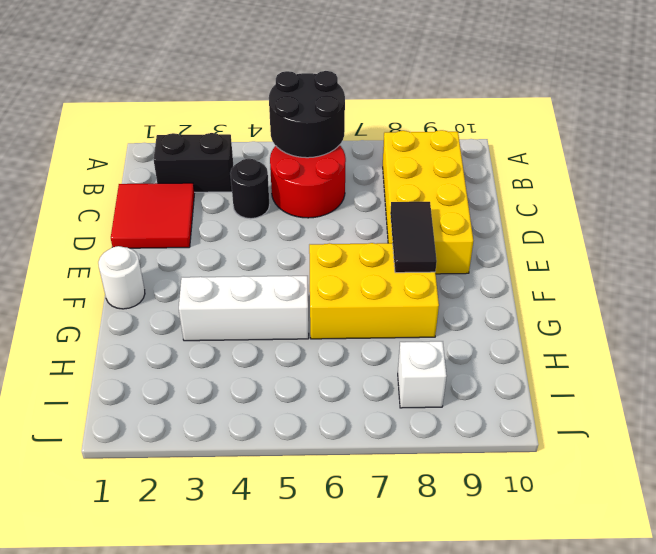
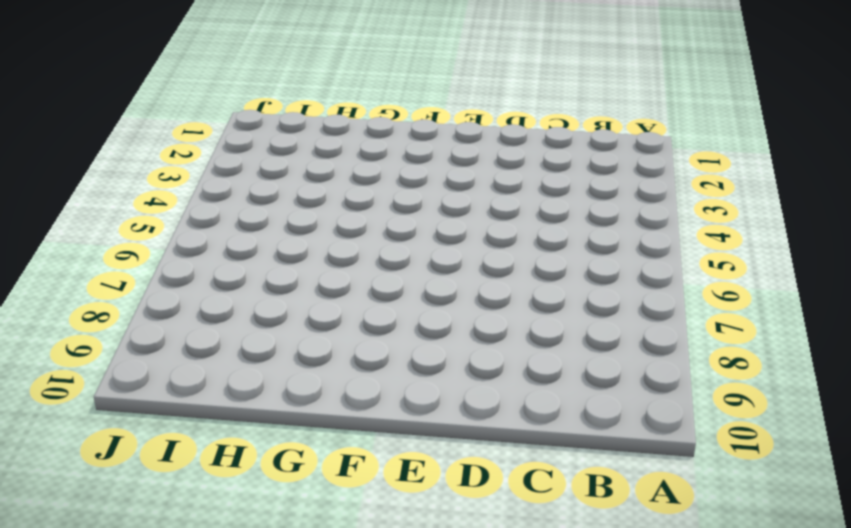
none -> black 1x2 brick [154,133,233,192]
none -> red 2x2 round brick [270,145,346,218]

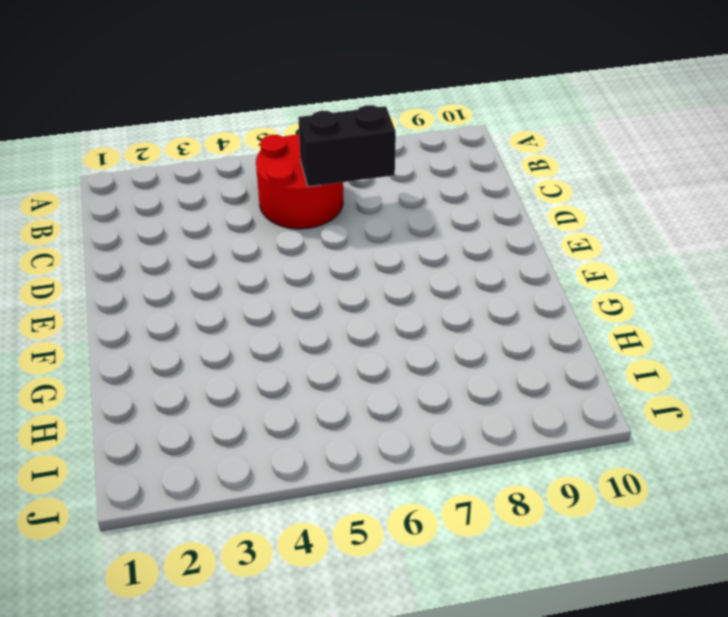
black 1x2 brick [298,105,396,187] -> black 1x2 brick moved to [154,133,233,192]
none -> yellow 2x4 brick [383,130,473,274]
none -> red 2x2 tile [111,183,194,248]

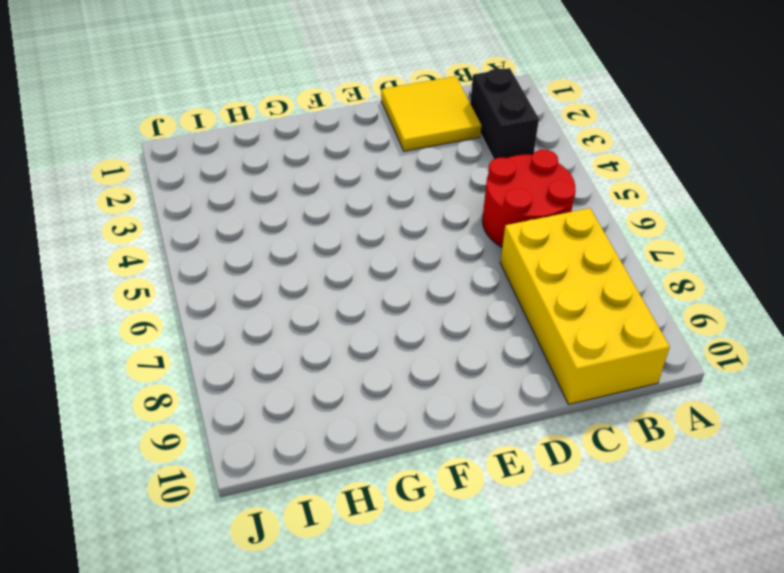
yellow 2x4 brick [500,208,670,405] -> yellow 2x4 brick turned to [383,130,473,274]
yellow 2x2 tile [381,76,481,151] -> red 2x2 tile [111,183,194,248]
none -> black 1x1 round brick [230,159,270,219]
none -> white 1x1 round brick [98,246,145,309]

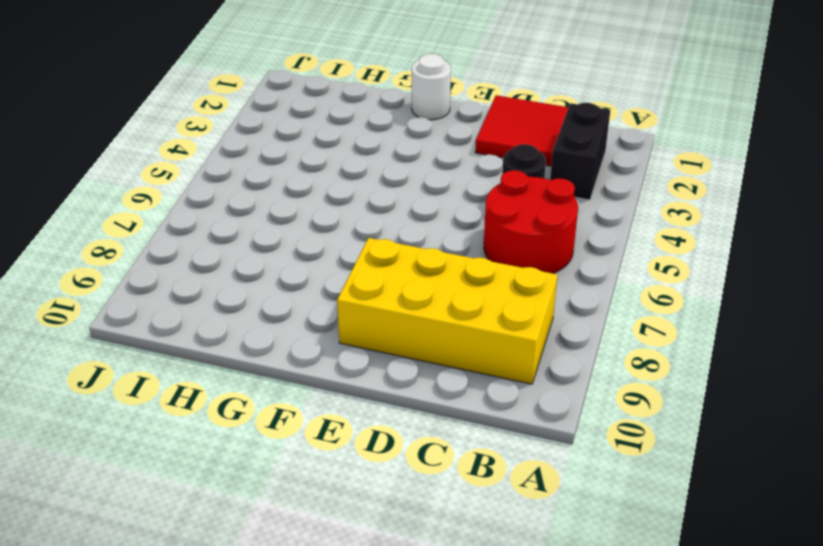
none -> yellow 2x3 brick [309,243,439,339]
none -> white 1x3 brick [179,276,309,341]

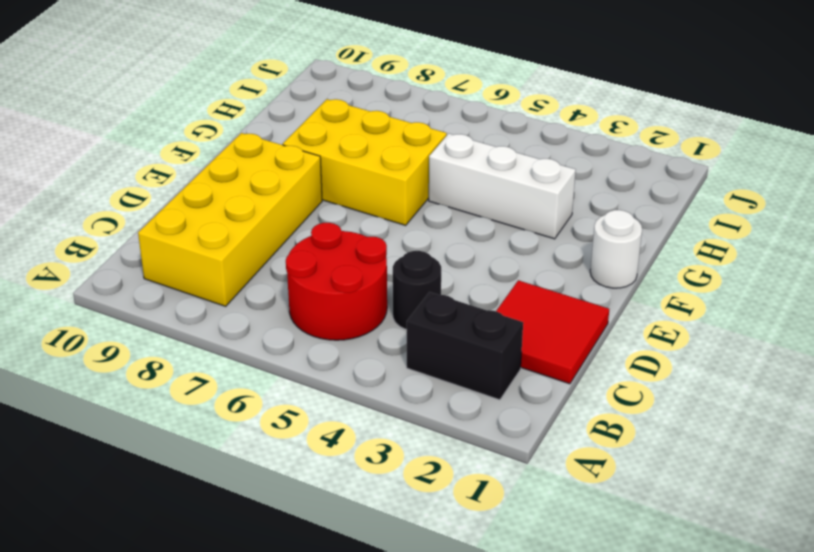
none -> white 1x1 brick [398,341,447,408]
none -> black 2x2 round brick [269,71,345,158]

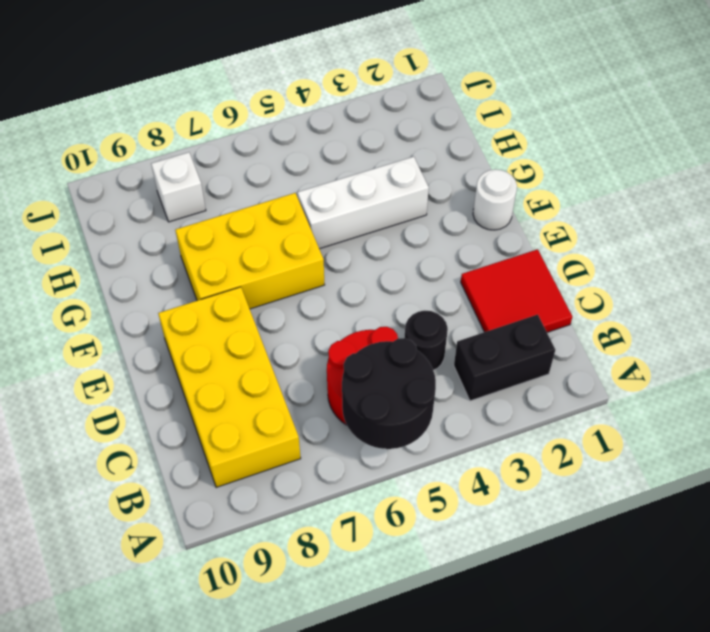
none -> black 1x2 tile [390,202,437,273]

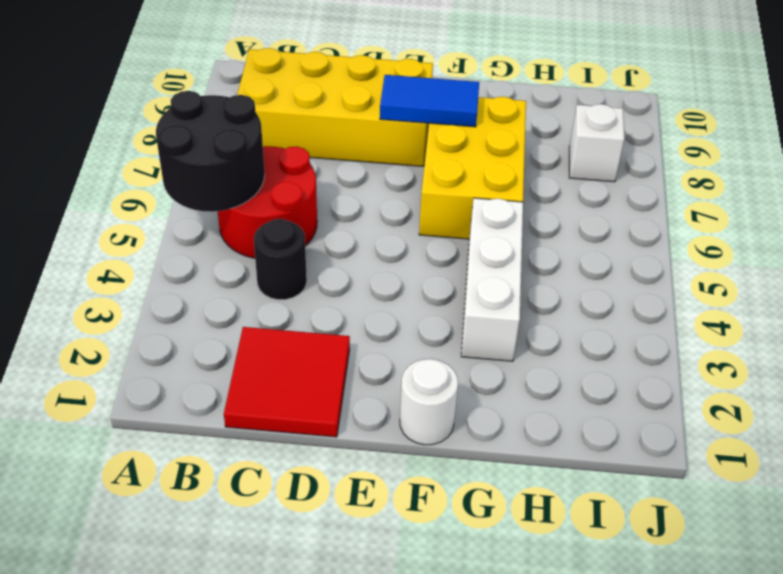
blue 1x2 tile [380,75,479,127] -> black 1x2 tile [390,202,437,273]
none -> black 1x2 brick [154,133,233,192]

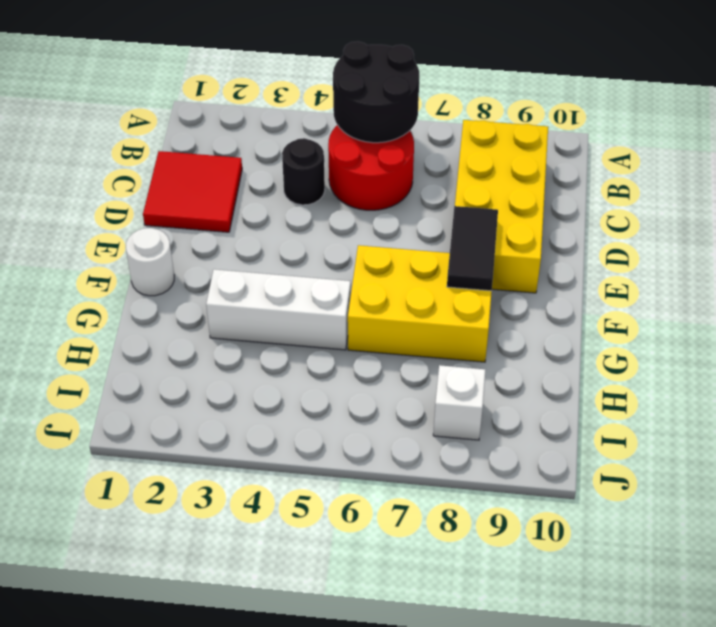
none -> black 1x2 brick [154,133,233,192]

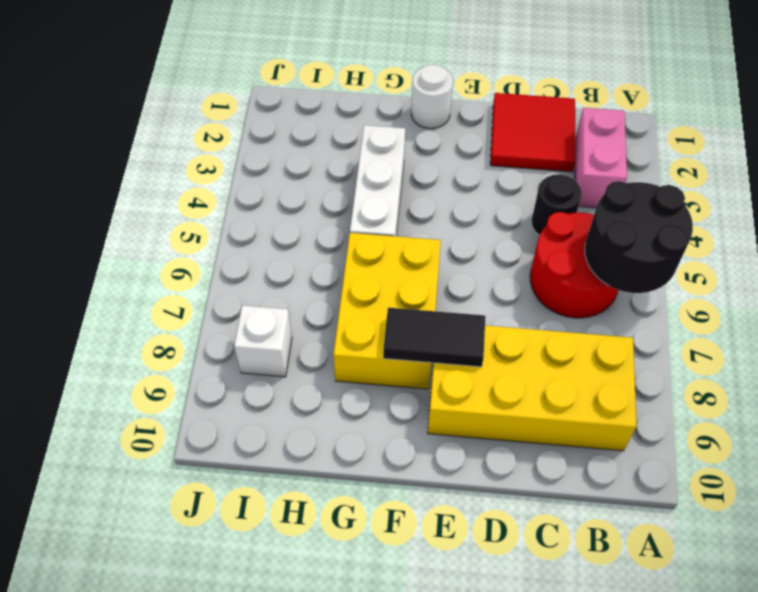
pink 1x2 brick [575,108,627,208] -> black 1x2 brick [154,133,233,192]

